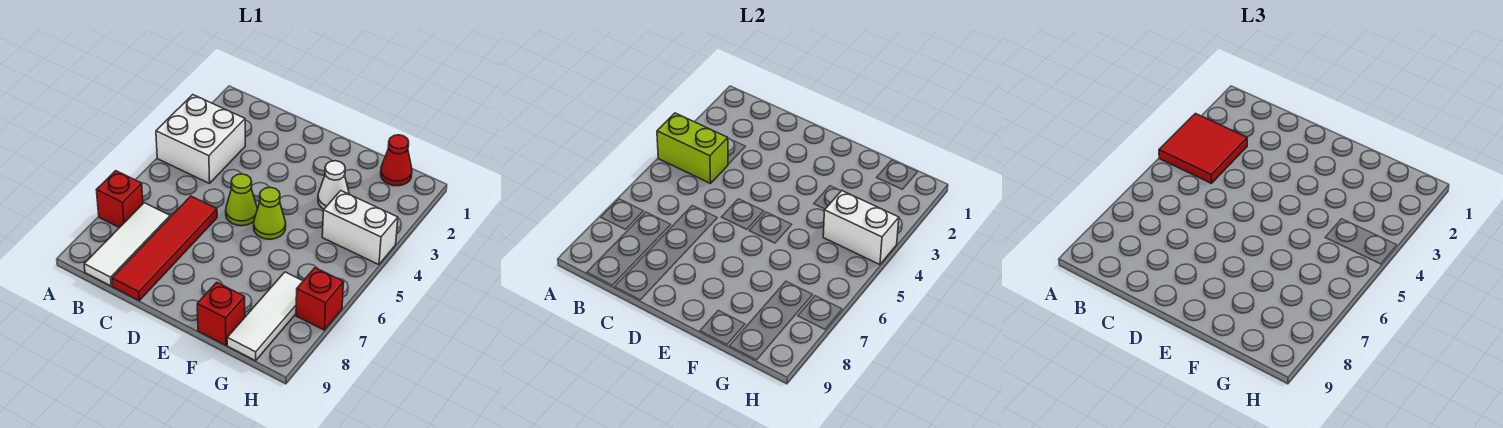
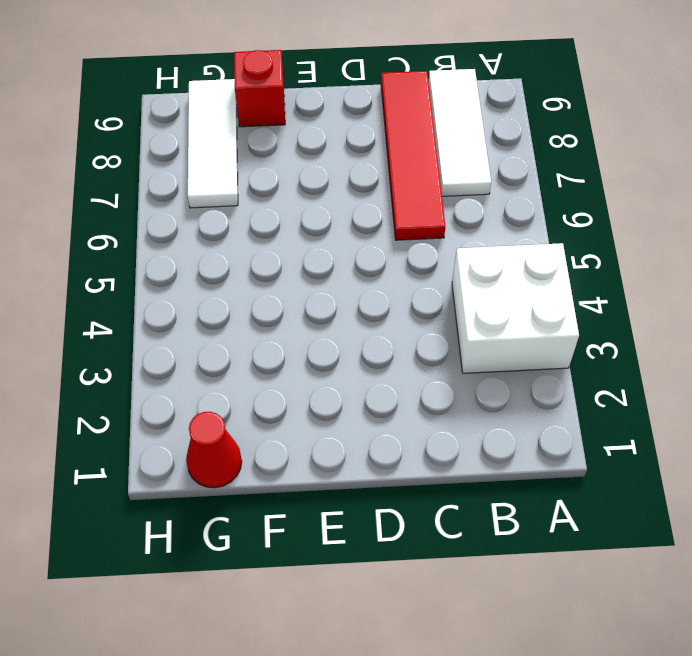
none -> red 1x1 brick [97,171,143,228]
none -> lime 1x1 cone [226,174,257,226]
none -> lime 1x1 cone [254,187,286,239]

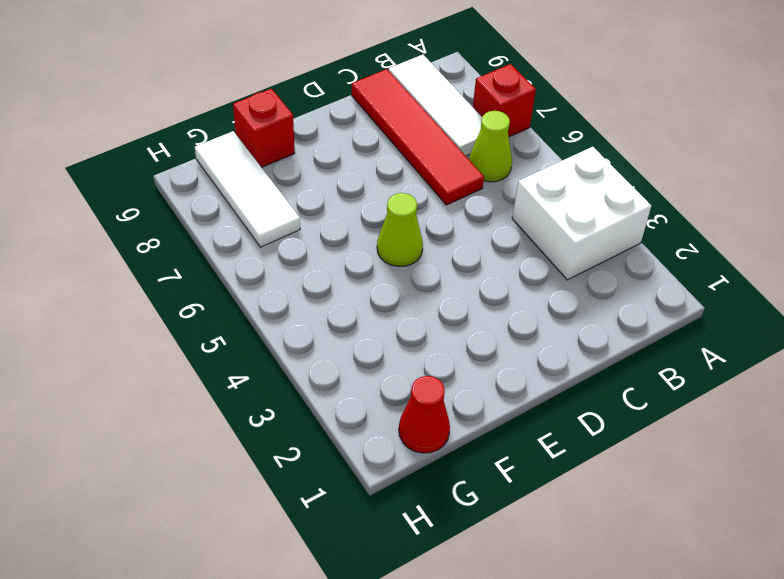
lime 1x1 cone [469,111,512,182] -> lime 1x1 cone moved to [226,174,257,226]
none -> white 1x1 cone [318,161,349,209]
none -> white 1x2 brick [322,191,398,265]
none -> red 1x1 brick [296,268,344,330]

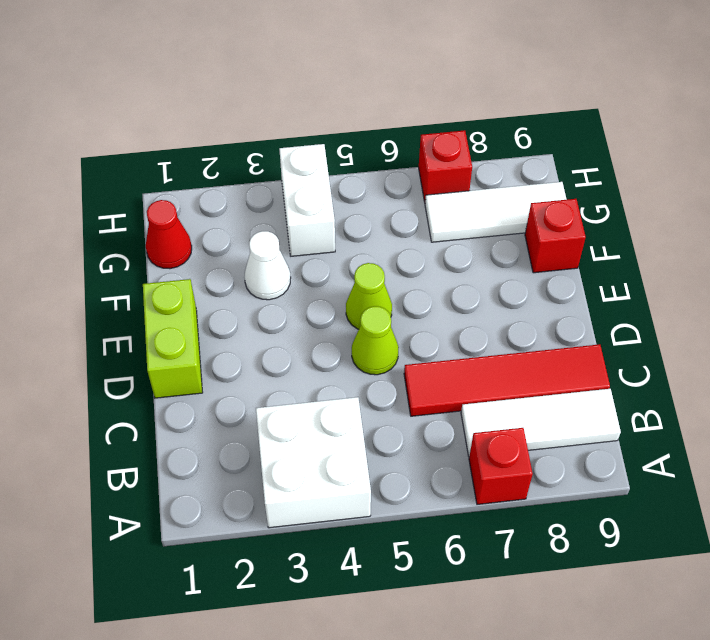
lime 1x2 brick [143,279,203,398] -> lime 1x2 brick moved to [657,113,728,184]
none -> white 1x2 brick [823,191,899,265]
none -> red 2x2 tile [1159,114,1247,184]

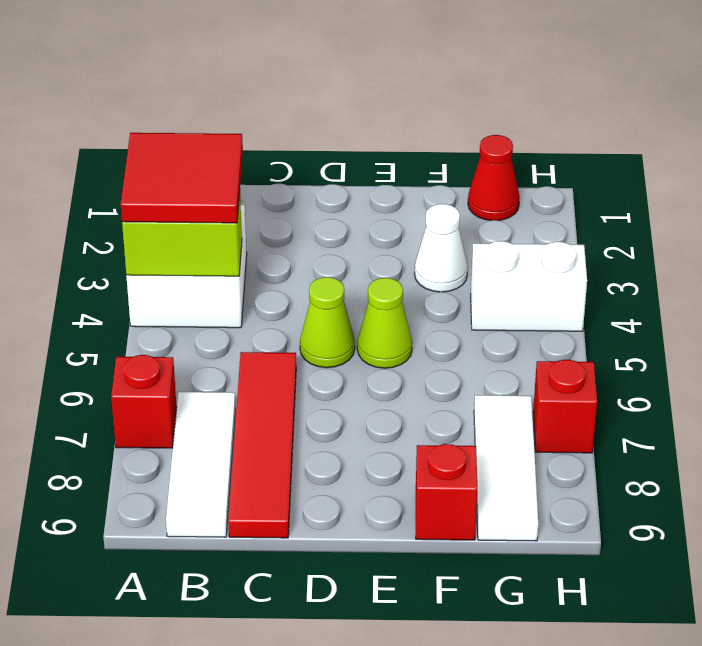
none -> white 1x2 brick [823,191,899,265]

